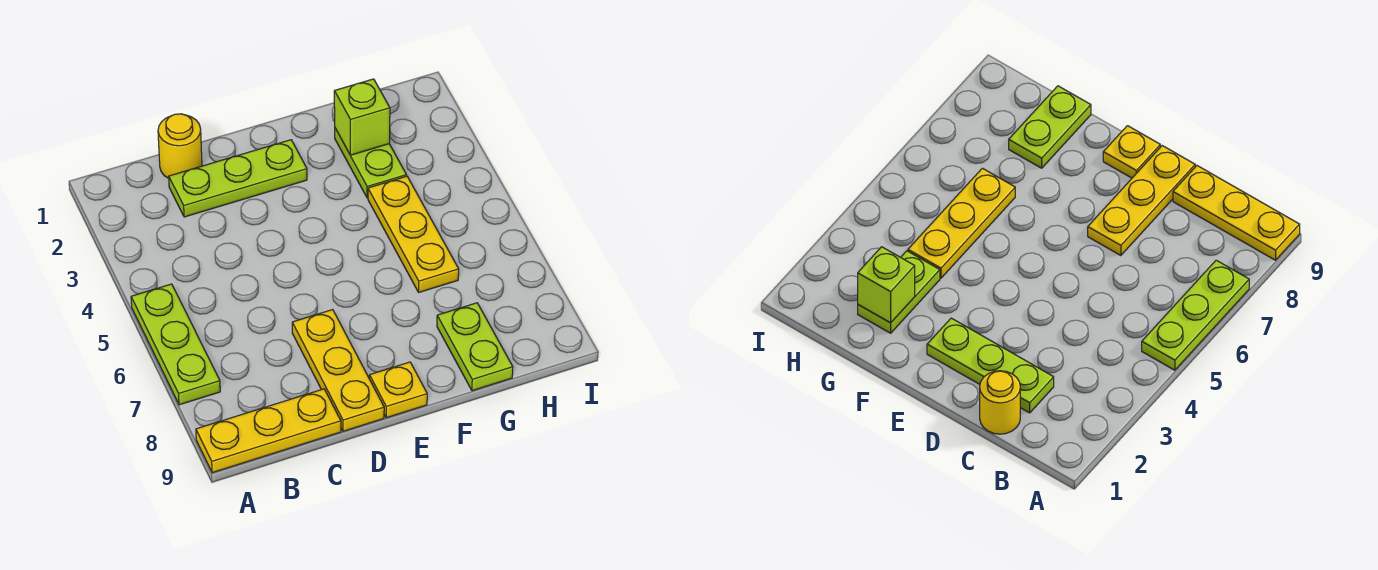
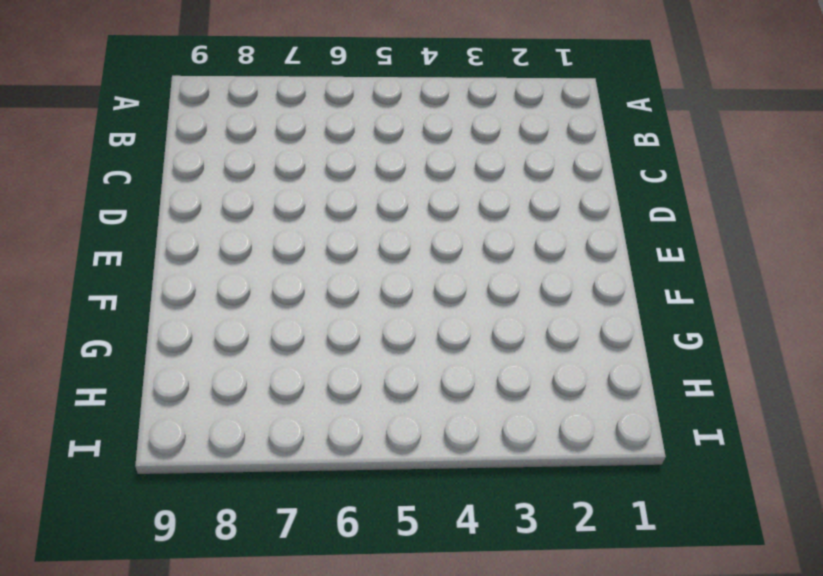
none -> lime 1x3 plate [131,284,220,405]
none -> yellow 1x3 plate [196,389,341,473]

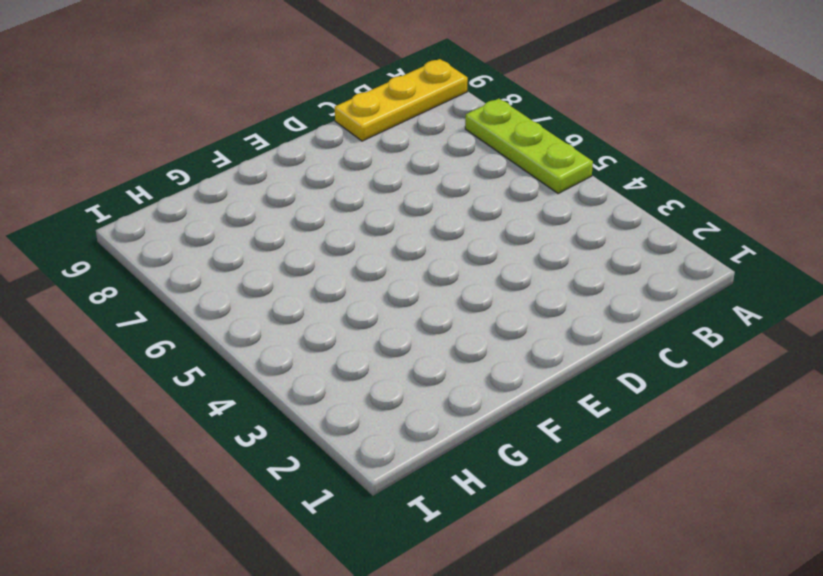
none -> yellow 1x1 round brick [158,114,202,178]
none -> lime 1x3 plate [169,140,307,217]

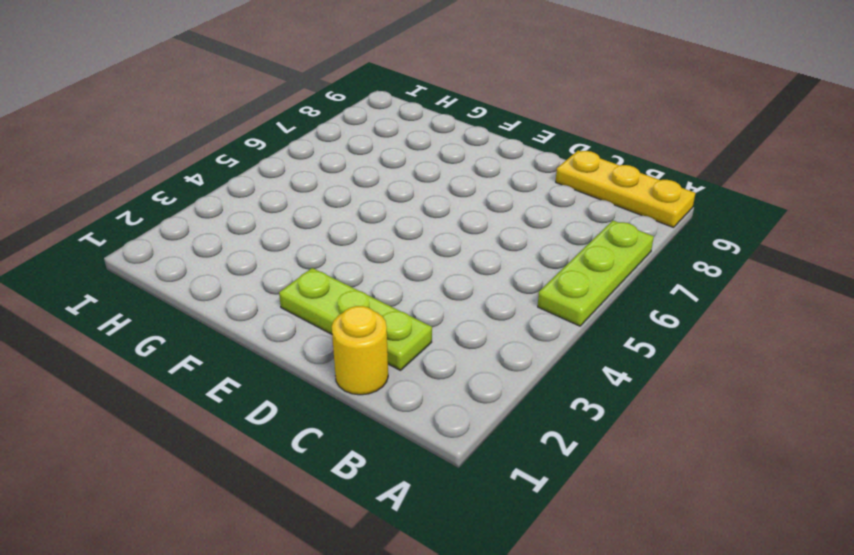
none -> yellow 1x3 plate [292,310,384,431]
none -> yellow 1x1 plate [369,362,427,418]

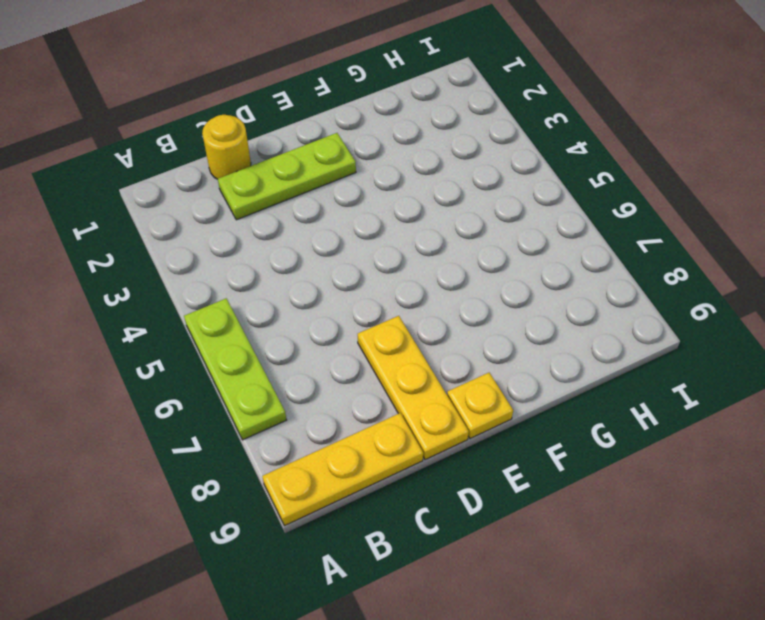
none -> lime 1x2 plate [335,128,406,198]
none -> yellow 1x3 plate [368,176,459,292]

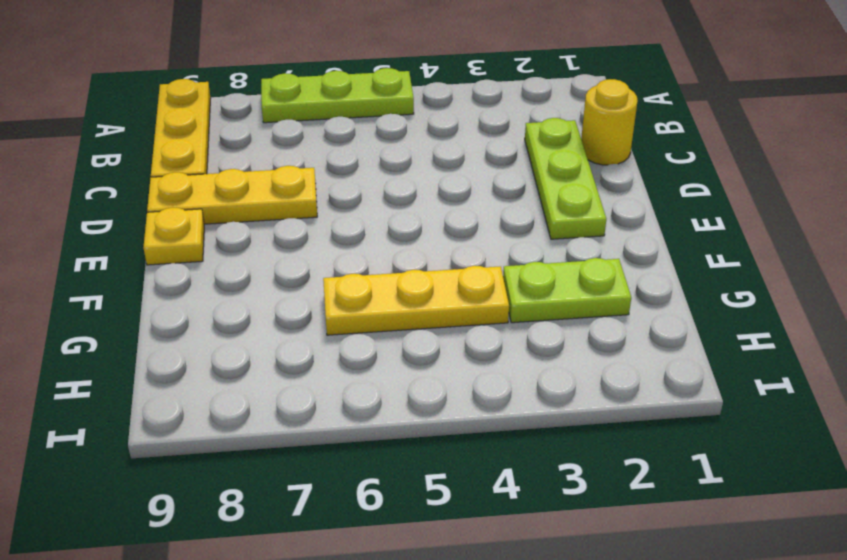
none -> lime 1x2 plate [437,303,513,391]
none -> lime 1x1 brick [334,79,390,155]

